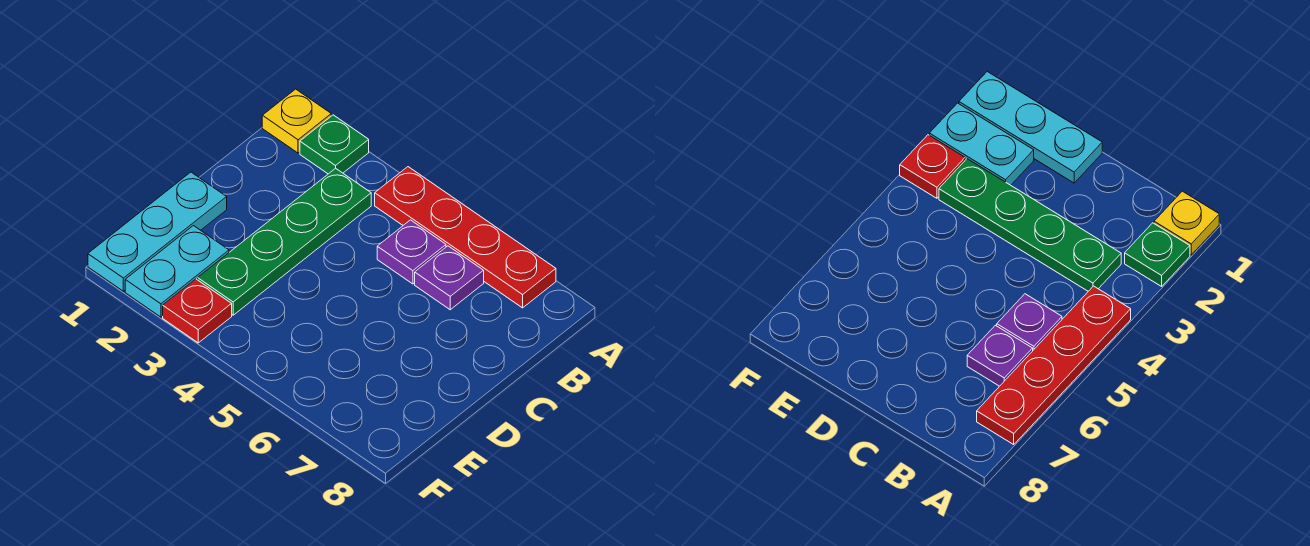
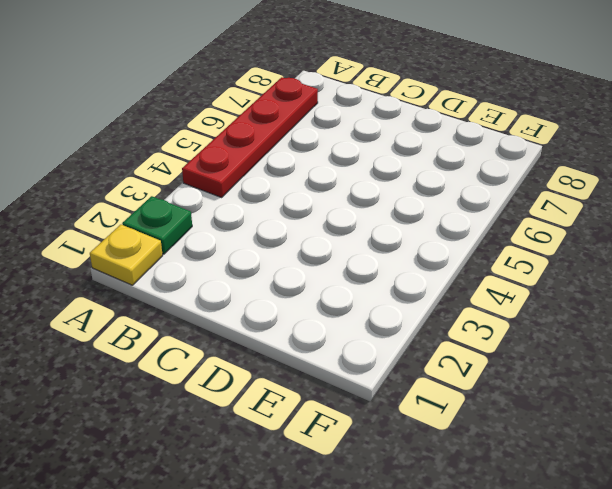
none -> green 1x4 plate [198,168,371,315]
none -> purple 1x1 plate [377,220,446,284]

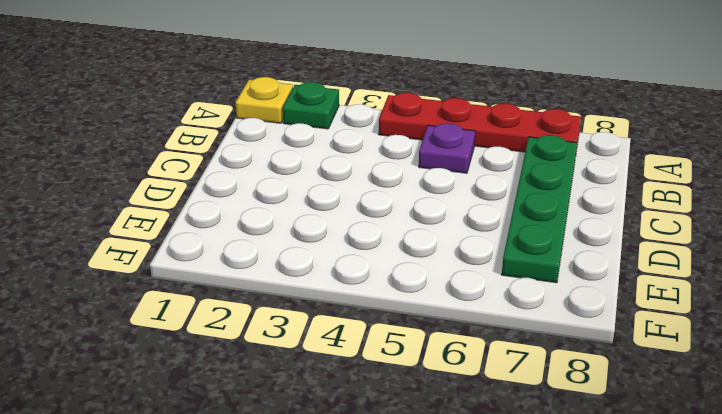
green 1x4 plate [502,135,577,283] -> green 1x4 plate moved to [198,168,371,315]
none -> purple 1x1 plate [415,246,484,310]
none -> cyan 1x3 plate [88,172,227,291]

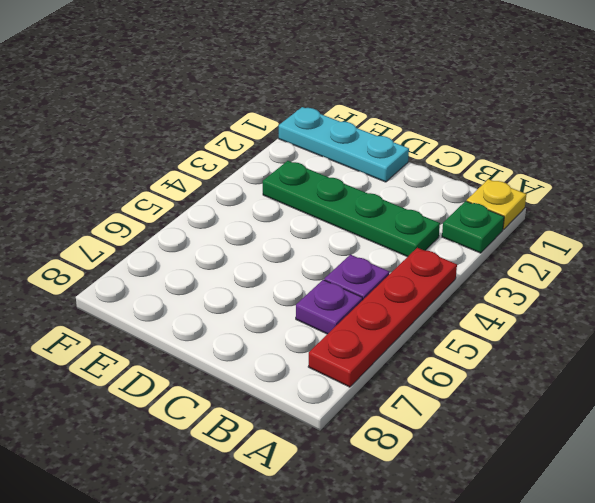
none -> cyan 1x2 plate [125,226,229,317]
none -> red 1x1 plate [163,279,232,343]

